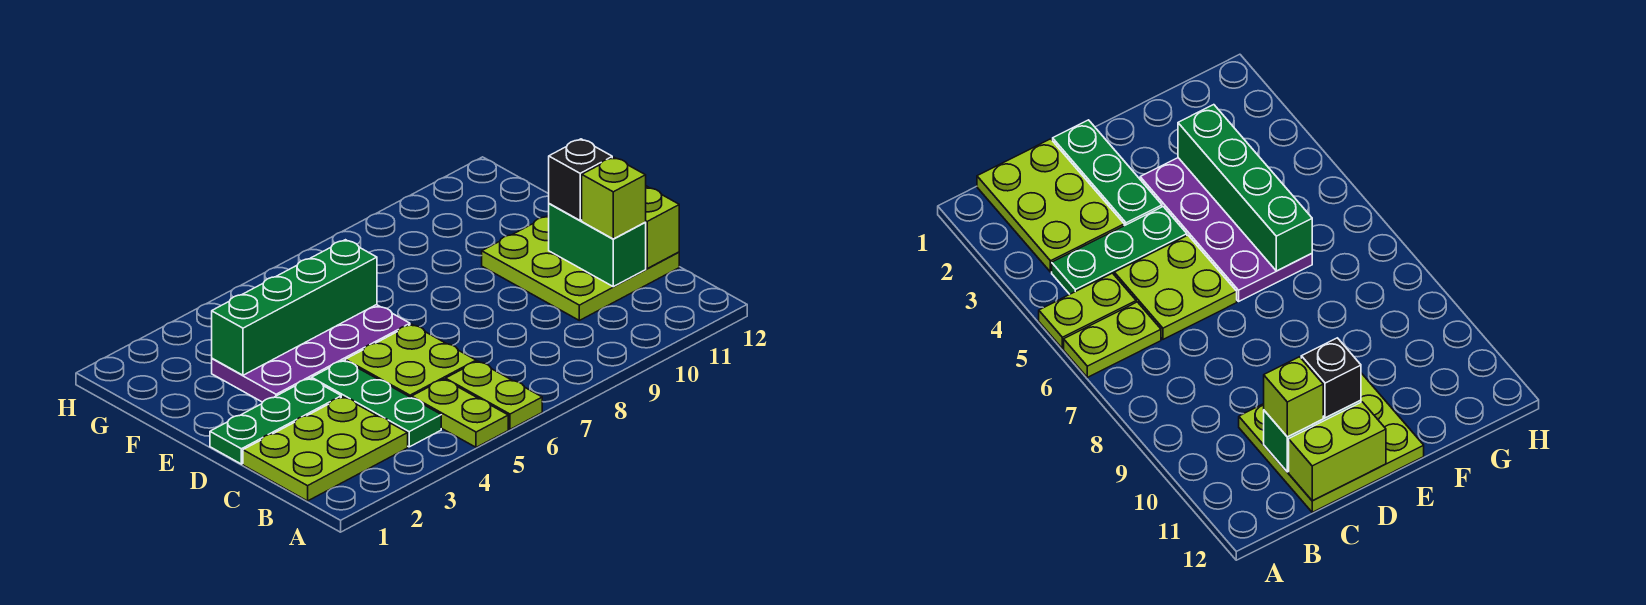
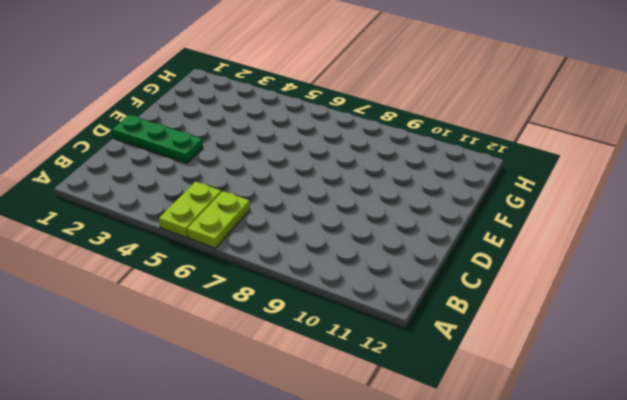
none -> lime 2x3 plate [243,397,408,501]
none -> green 1x3 plate [312,360,441,447]
none -> lime 2x2 plate [345,324,476,398]

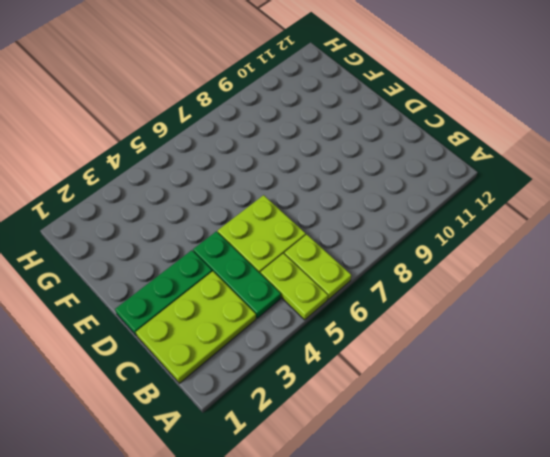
none -> lime 3x3 plate [482,215,679,320]
none -> purple 2x4 plate [212,305,410,402]
none -> green 1x2 brick [549,204,646,287]

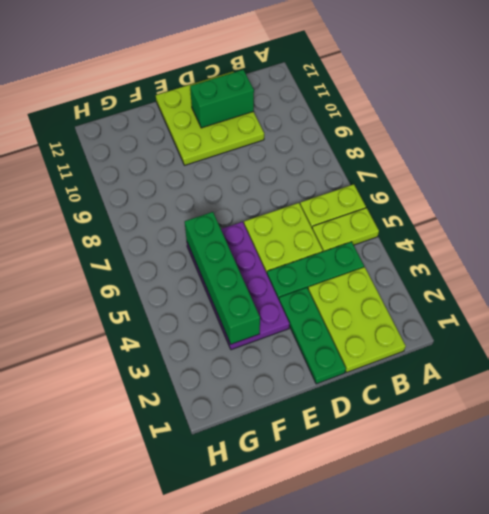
none -> lime 1x2 brick [645,186,679,268]
none -> lime 1x1 brick [582,158,646,239]
none -> black 1x1 brick [549,139,612,220]

